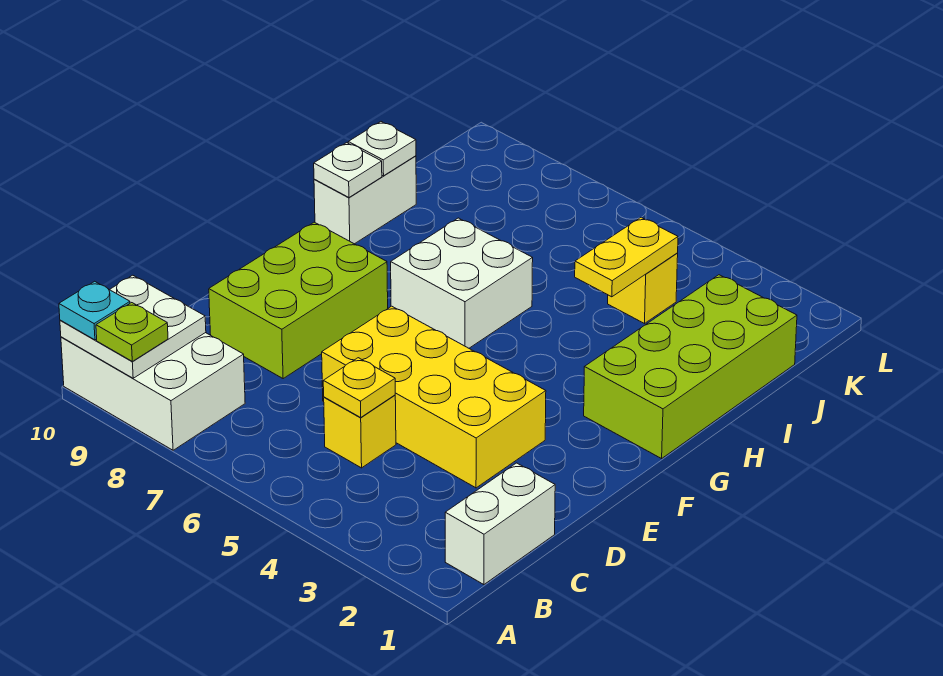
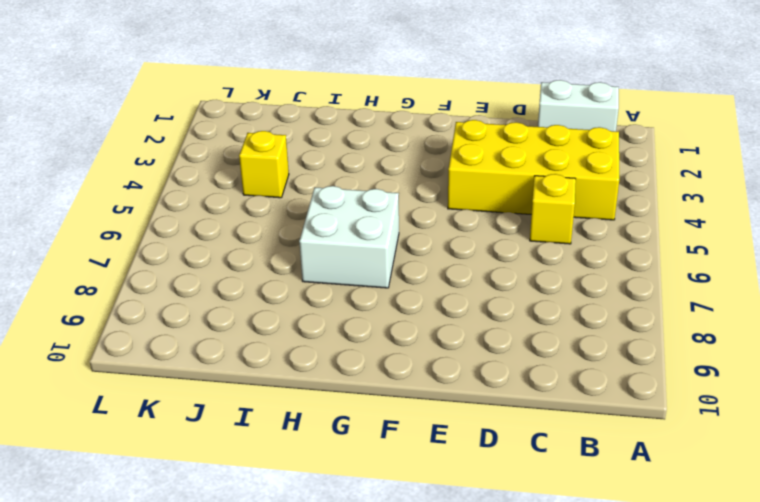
yellow 2x4 brick [448,120,619,220] -> yellow 2x4 brick turned to [322,306,546,488]
none -> white 2x3 brick [61,333,245,450]
none -> lime 2x3 brick [209,222,388,378]
none -> lime 2x4 brick [584,275,797,459]

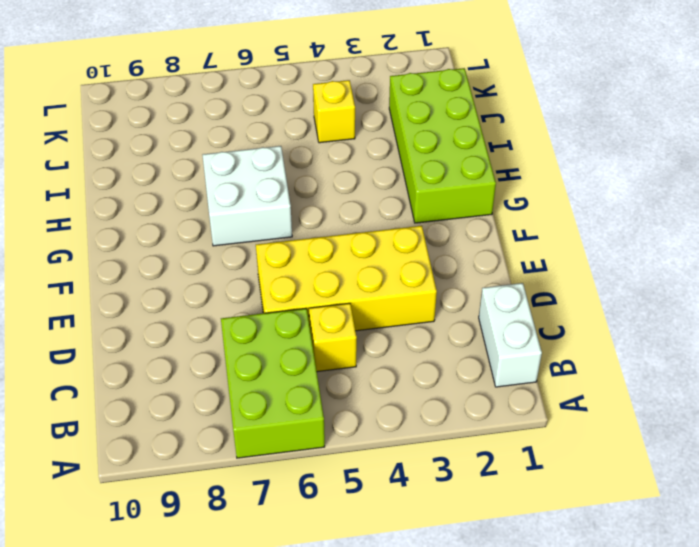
lime 2x3 brick [221,308,325,458] -> lime 2x3 brick moved to [209,222,388,378]
none -> white 2x3 brick [61,333,245,450]
none -> white 1x2 brick [314,156,416,244]
none -> white 2x2 plate [60,275,206,378]

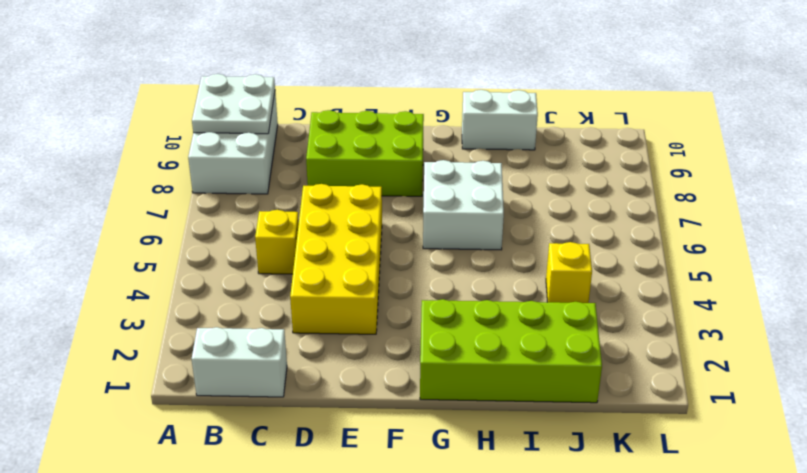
none -> yellow 1x1 plate [323,358,395,417]
none -> white 1x1 plate [314,143,382,197]
none -> yellow 1x2 plate [575,217,678,297]

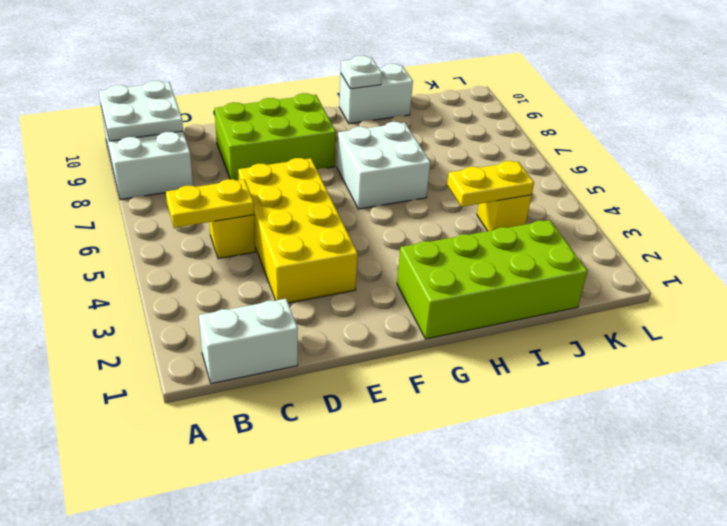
yellow 1x2 plate [166,179,254,228] -> yellow 1x1 plate [323,358,395,417]
none -> white 1x1 plate [348,122,416,176]
none -> lime 1x1 plate [96,303,168,361]
none -> cyan 1x1 plate [59,281,130,340]

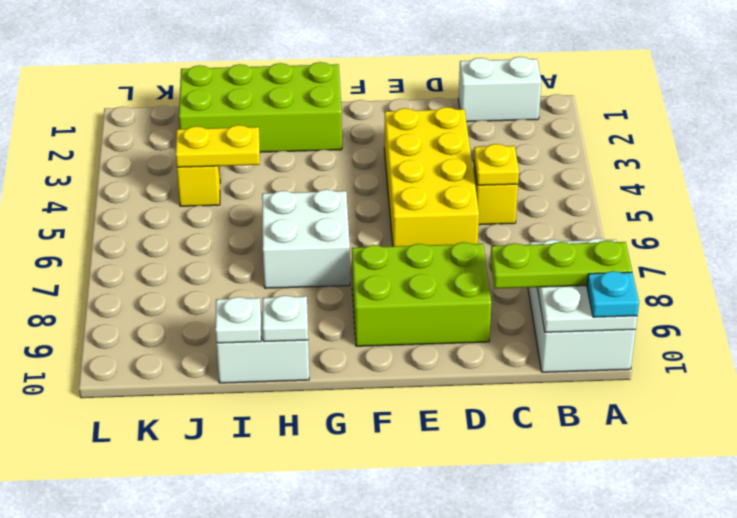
lime 1x3 plate [490,240,632,288] -> lime 1x1 plate [96,303,168,361]

